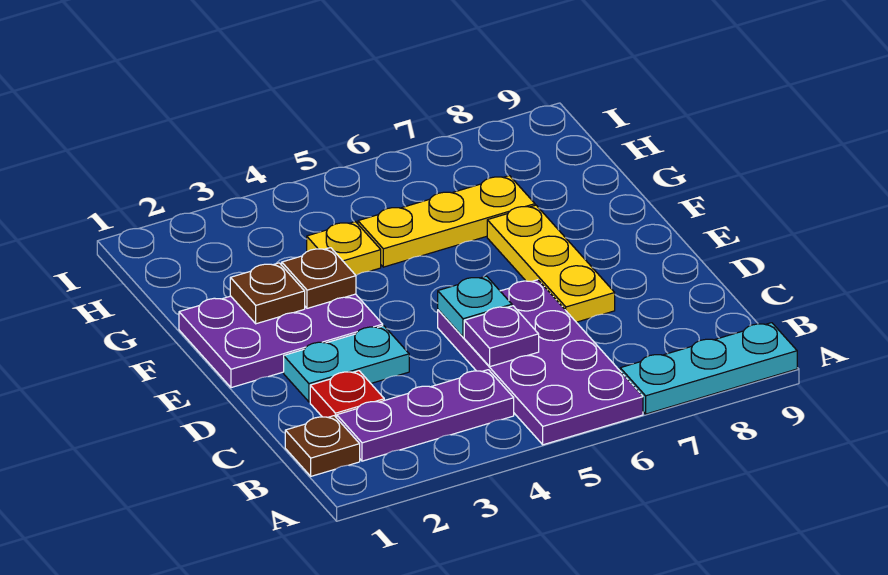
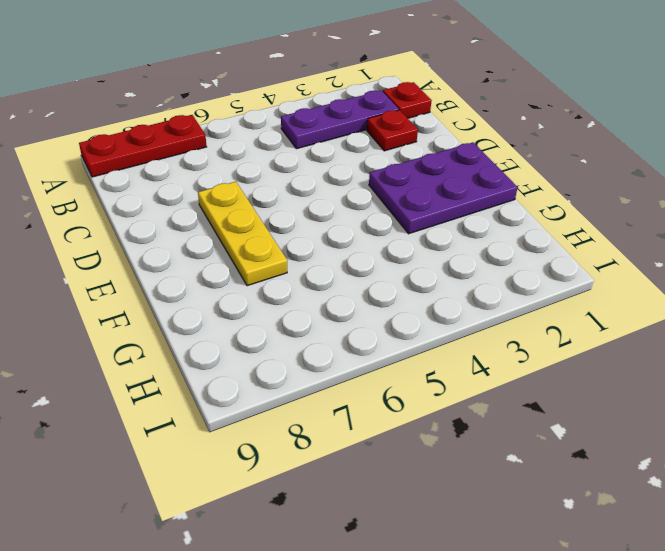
red 1x3 plate [79,115,207,177] -> cyan 1x3 plate [620,323,797,414]
red 1x1 plate [383,82,432,118] -> brown 1x1 plate [285,416,360,476]
none -> purple 2x4 plate [438,280,643,445]
none -> cyan 1x2 plate [284,326,409,402]
none -> yellow 1x1 plate [307,222,381,275]

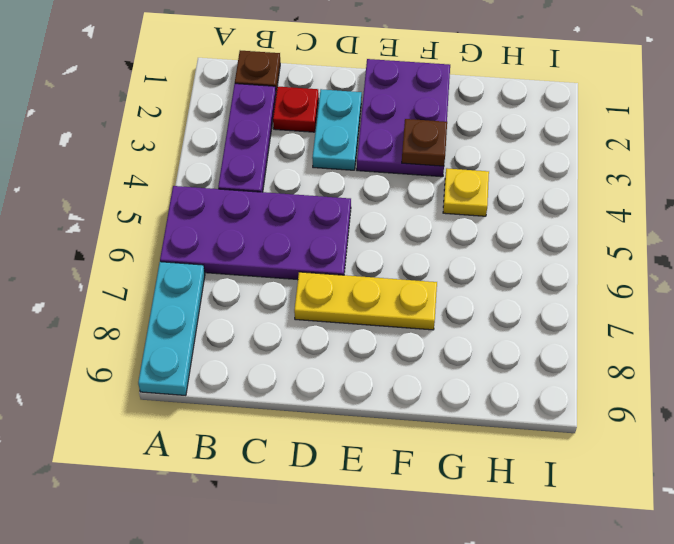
none -> yellow 1x3 plate [358,176,535,267]
none -> purple 1x1 plate [464,306,539,367]
none -> cyan 1x1 plate [438,276,512,337]

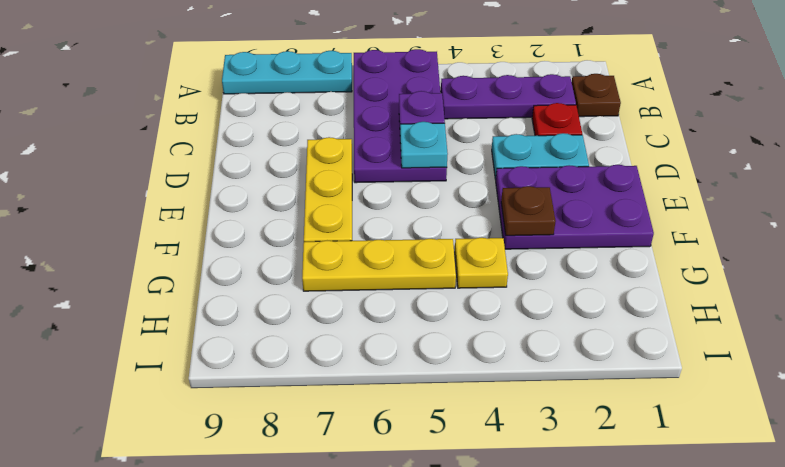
none -> brown 1x1 plate [230,263,305,324]

